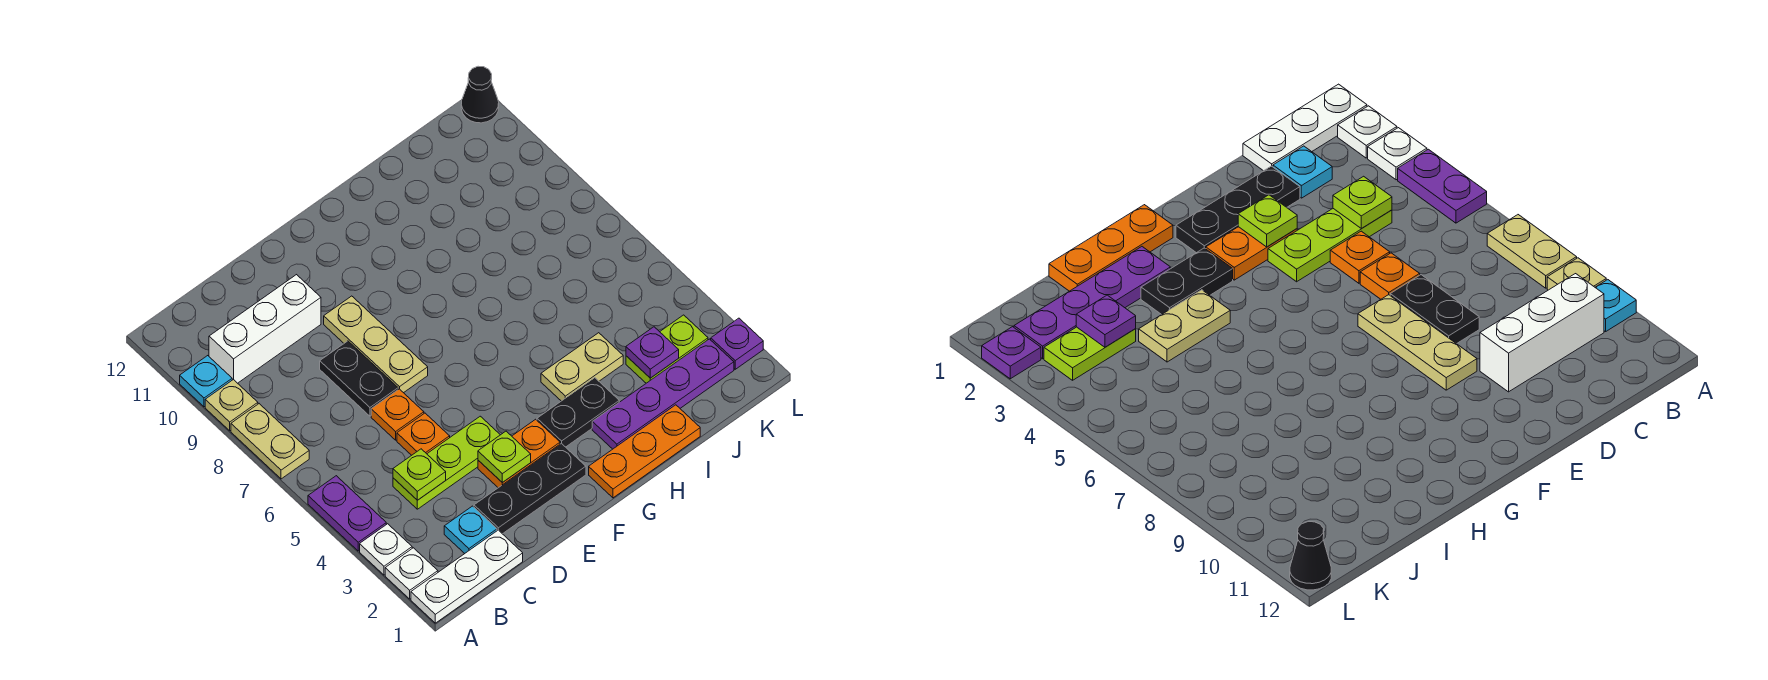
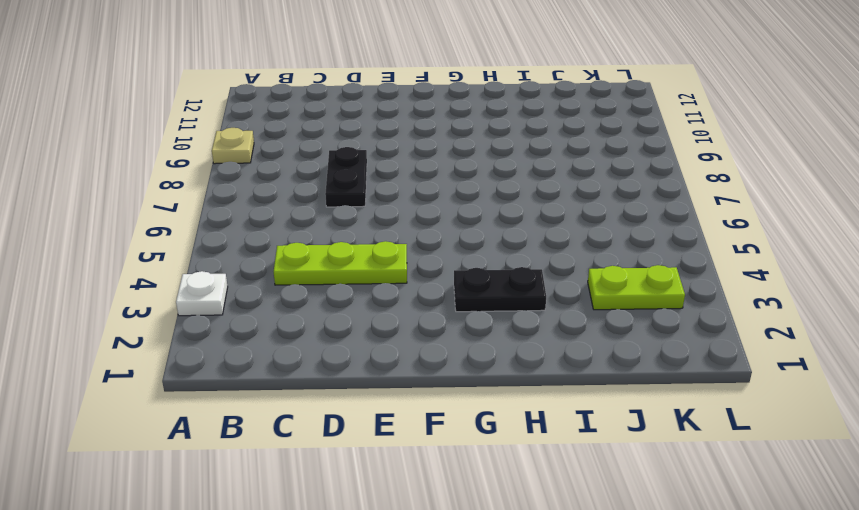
none -> white 1x3 plate [411,530,523,623]
none -> white 1x1 plate [385,548,438,599]
none -> purple 1x2 plate [308,476,386,551]

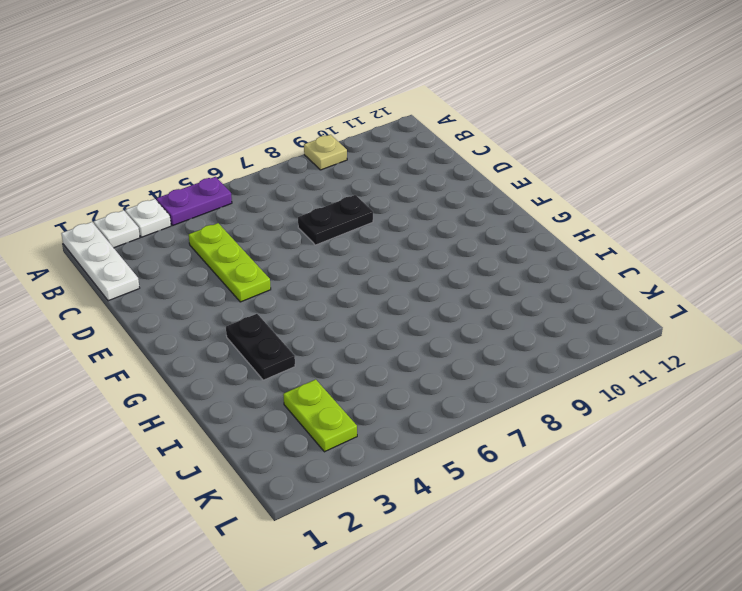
none -> tan 1x2 plate [231,404,309,479]
none -> cyan 1x1 plate [180,356,232,407]
none -> white 1x3 brick [209,275,321,383]

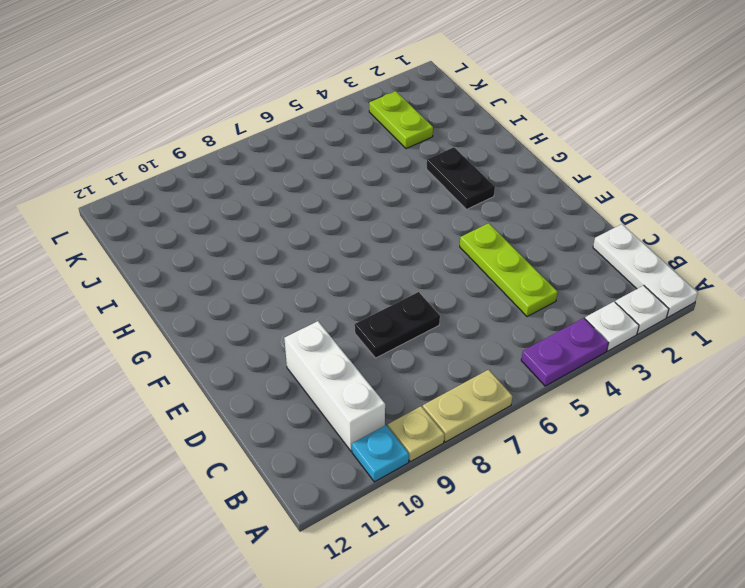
none -> cyan 1x1 plate [444,506,497,553]
none -> black 1x3 plate [474,443,586,534]
none -> orange 1x1 plate [397,413,450,455]

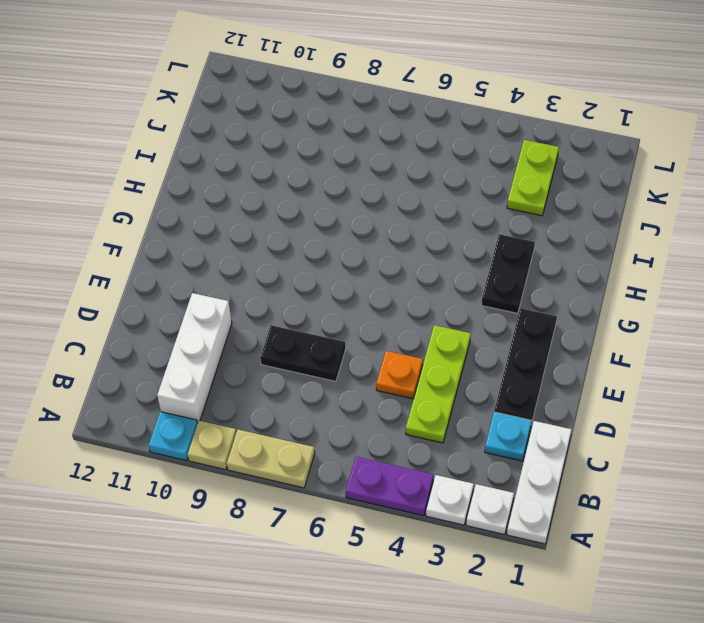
none -> orange 1x1 plate [371,389,424,440]
none -> orange 1x2 plate [478,419,560,488]
none -> tan 1x3 plate [324,296,428,393]

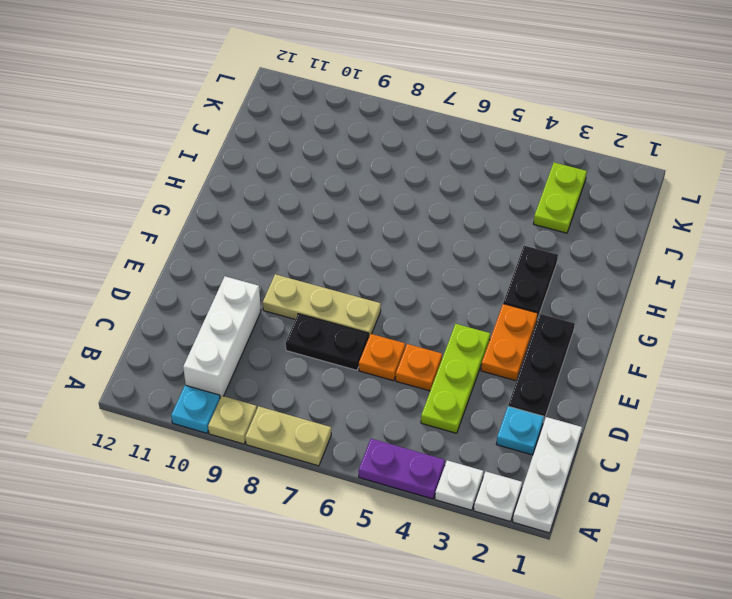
none -> orange 1x3 plate [589,405,700,498]
none -> purple 1x4 plate [592,339,734,449]
none -> tan 1x2 plate [541,333,623,401]

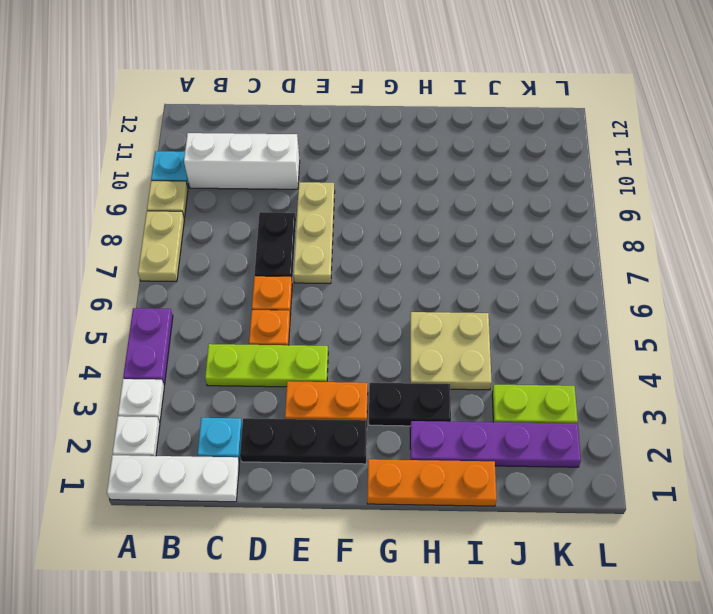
tan 2x2 plate [410,312,492,390] -> tan 1x2 plate [541,333,623,401]
none -> purple 1x1 plate [711,318,763,369]
none -> black 1x1 cone [461,66,499,123]
none -> lime 1x1 plate [393,449,446,500]

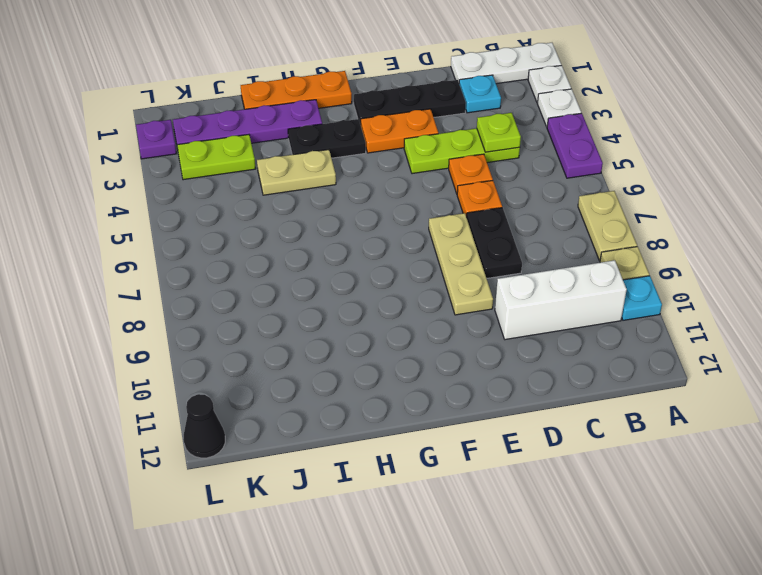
none -> lime 1x1 plate [478,431,531,483]
none -> purple 1x1 plate [626,327,679,378]

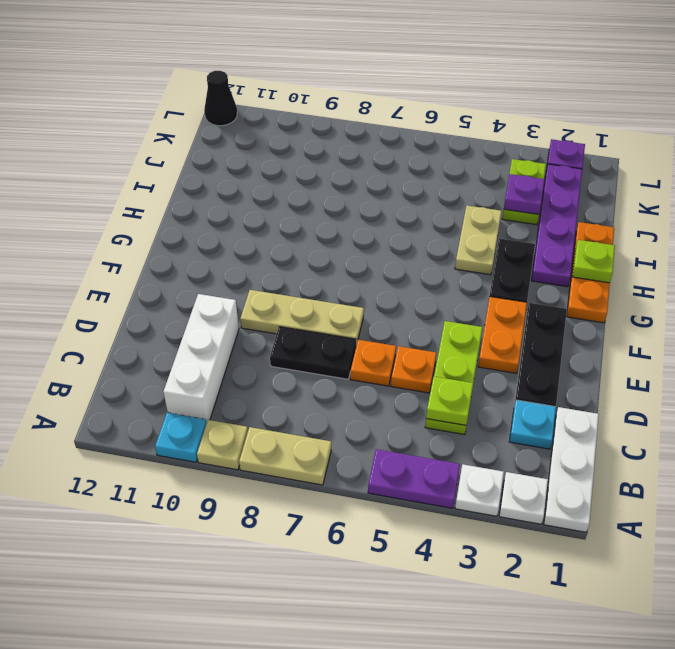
lime 1x1 plate [572,240,615,283] -> lime 1x1 plate moved to [478,431,531,483]

